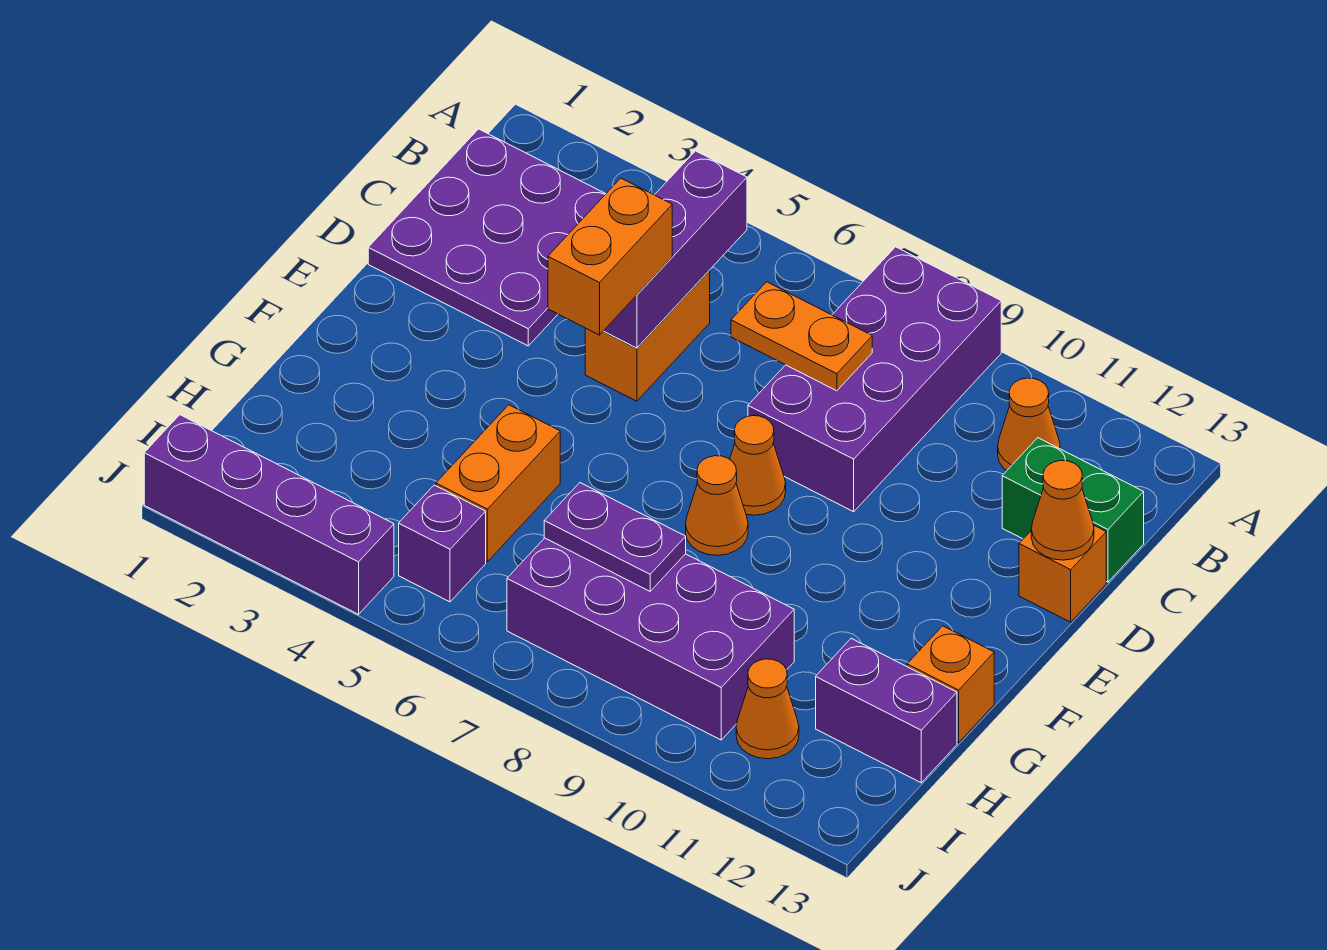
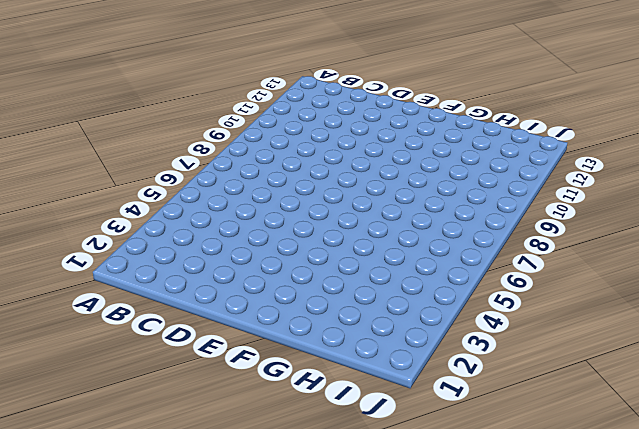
none -> purple 2x4 brick [748,247,1001,512]
none -> purple 3x3 plate [368,129,605,346]
none -> orange 1x1 cone [998,378,1060,470]

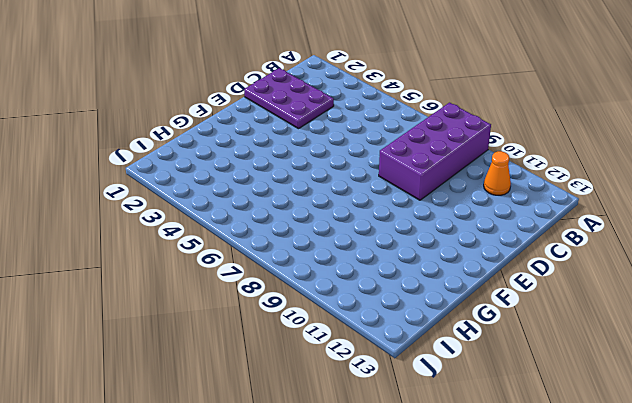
purple 2x3 plate [244,68,334,129] -> purple 3x3 plate [368,129,605,346]
none -> orange 1x2 brick [585,271,710,401]
none -> green 1x2 brick [1002,438,1144,582]
none -> orange 1x1 brick [1019,526,1106,622]

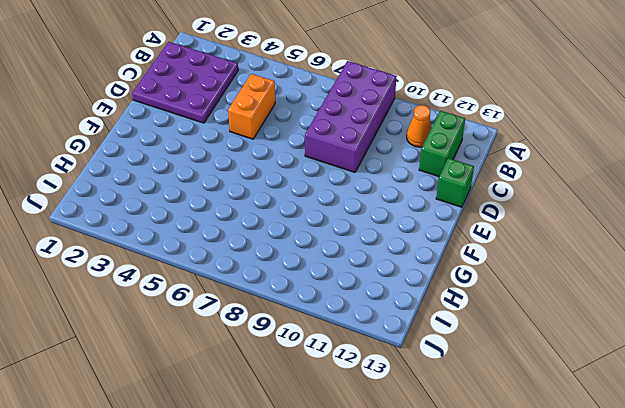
green 1x2 brick [419,111,465,177] -> green 1x2 brick turned to [1002,438,1144,582]
green 1x1 brick [436,158,474,207] -> orange 1x1 brick [1019,526,1106,622]
none -> orange 1x1 cone [730,416,786,515]
none -> orange 1x1 cone [686,456,748,555]
none -> orange 1x2 brick [436,405,560,562]

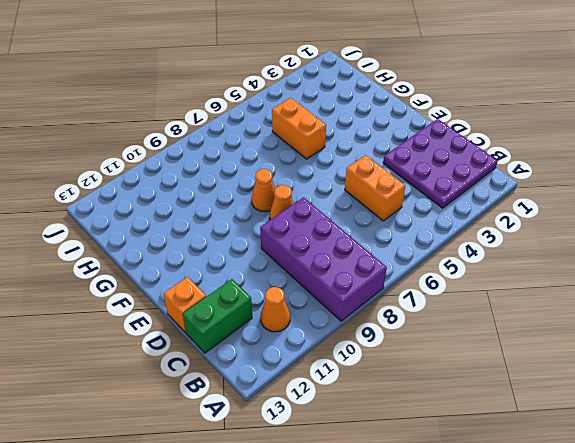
none -> orange 1x1 brick [907,626,994,743]
none -> purple 2x4 brick [507,538,794,740]
none -> purple 1x2 brick [816,638,957,783]

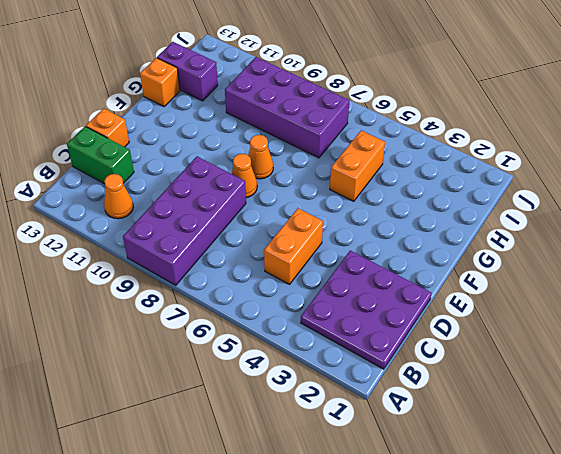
none -> purple 1x1 brick [399,485,486,602]
none -> orange 1x1 cone [736,659,799,759]
none -> purple 1x4 brick [144,415,394,614]

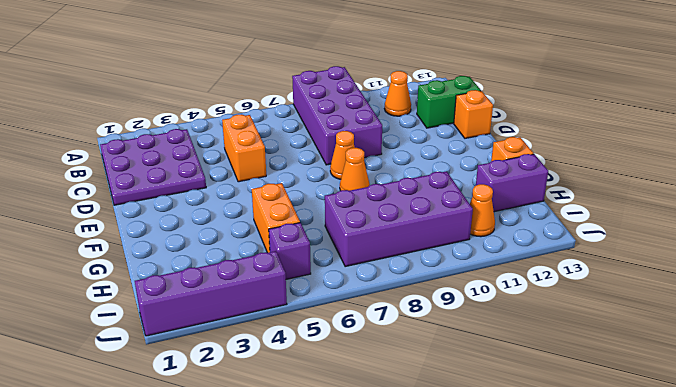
none -> purple 1x3 brick [604,151,747,348]
none -> orange 1x2 plate [731,282,872,391]
none -> orange 1x1 cone [1031,461,1094,560]

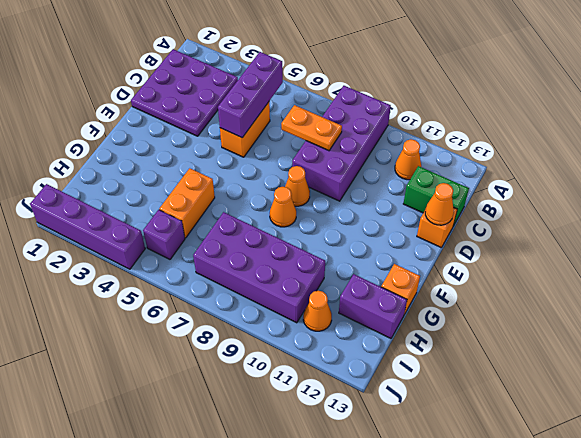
none -> purple 1x2 plate [544,483,686,591]
none -> orange 1x2 brick [548,178,672,335]

